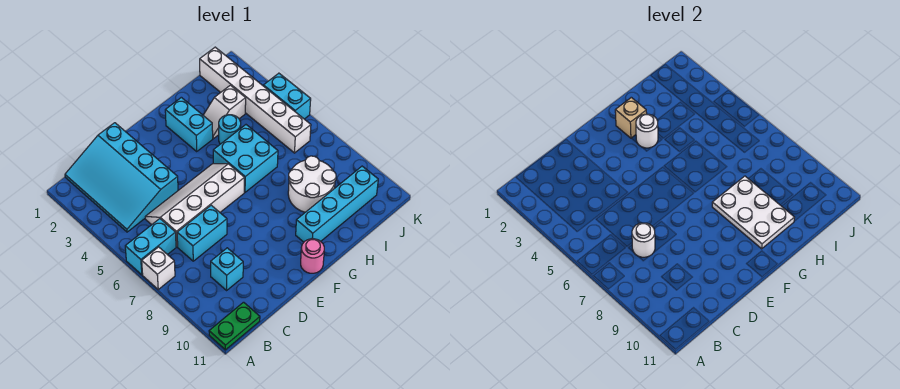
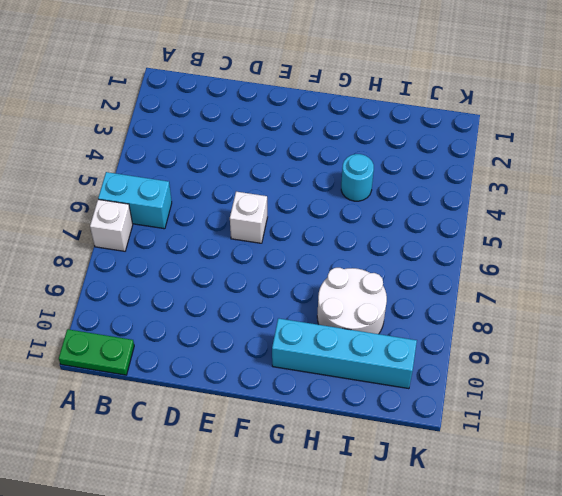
white 1x1 brick [230,192,267,243] -> white 2x4 slope [145,164,244,247]
none -> cyan 3x4 slope [65,123,178,232]
none -> cyan 1x2 brick [177,205,227,261]
none -> cyan 1x1 brick [211,248,243,290]

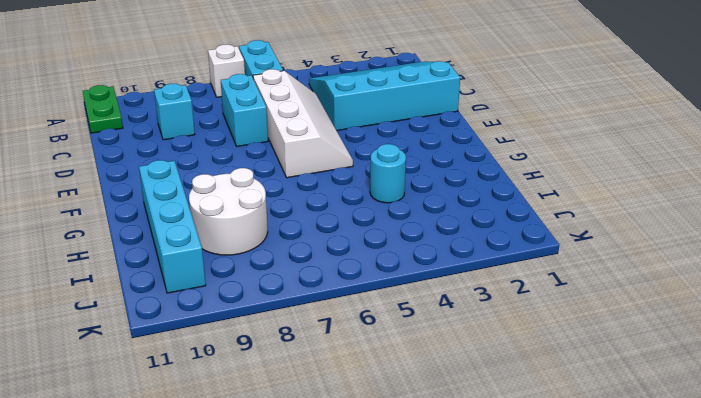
none -> pink 1x1 round brick [301,239,324,273]
none -> cyan 1x2 brick [165,97,213,151]
none -> cyan 2x2 brick [213,125,278,192]

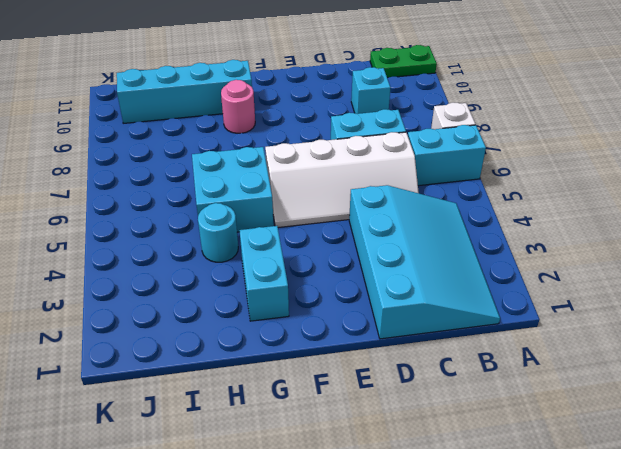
pink 1x1 round brick [221,80,255,133] -> pink 1x1 round brick moved to [301,239,324,273]
none -> white 1x2 slope [203,85,246,139]
none -> white 2x2 round brick [288,156,336,212]
none -> white 1x6 brick [200,47,311,153]

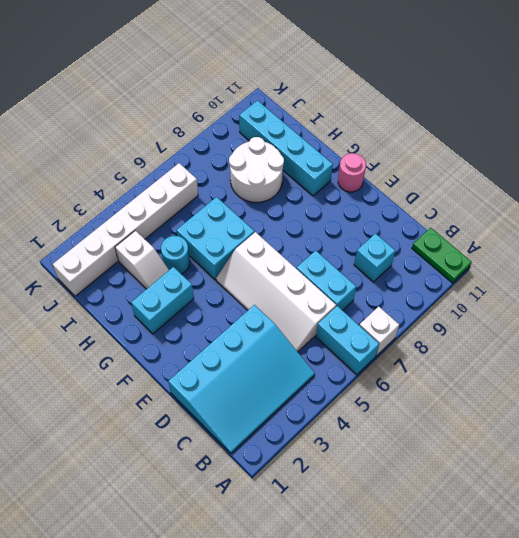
none -> cyan 1x2 brick [264,73,311,119]
none -> white 1x1 round brick [632,223,655,257]
none -> tan 1x1 brick [615,97,647,138]

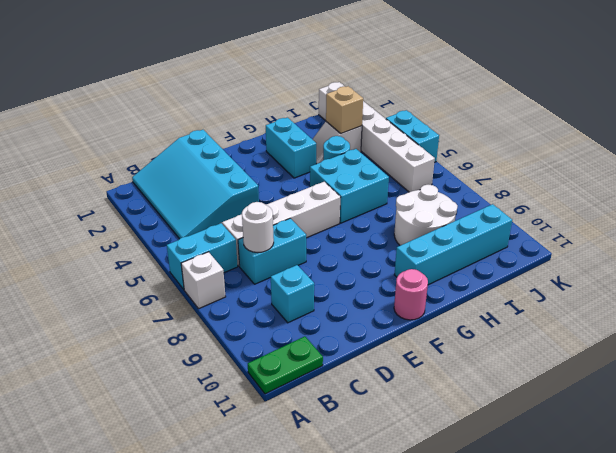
tan 1x1 brick [326,86,363,134] -> tan 1x1 brick moved to [615,97,647,138]
none -> white 1x1 round brick [636,114,658,148]
none -> white 2x3 plate [712,176,794,249]

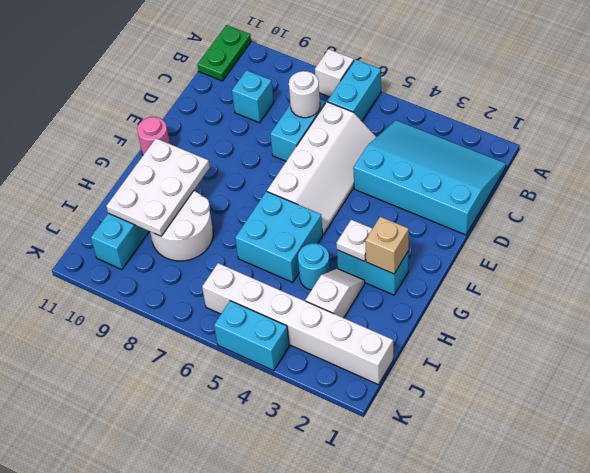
white 1x1 plate [336,220,372,261] -> white 1x1 round brick [636,114,658,148]
white 2x3 plate [106,138,210,236] -> white 2x3 plate turned to [712,176,794,249]

